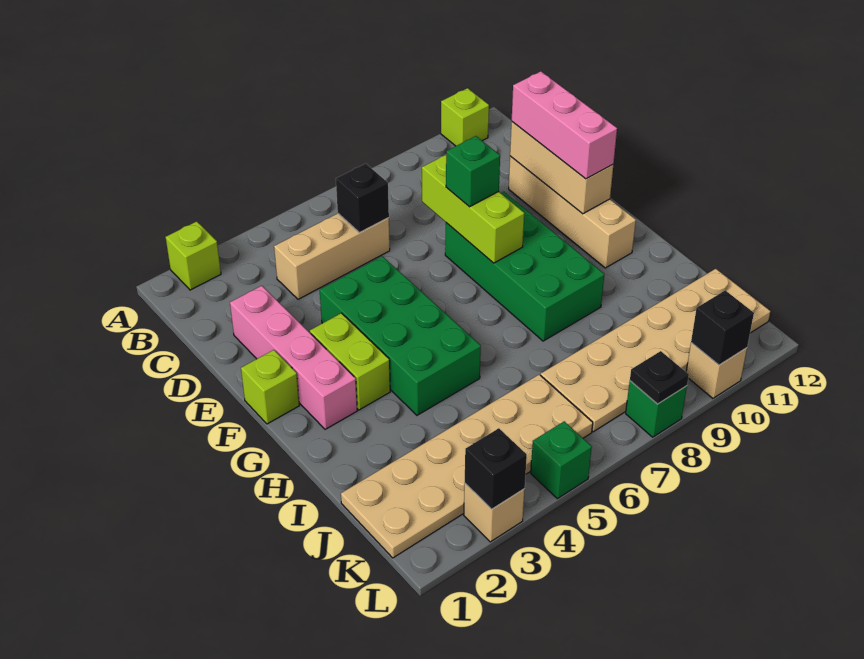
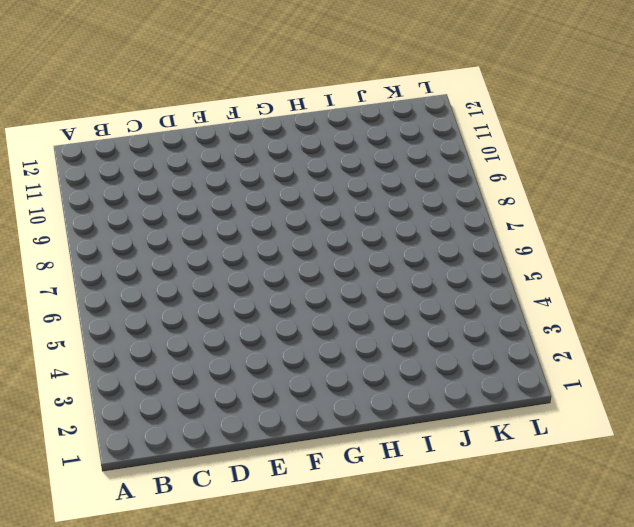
none -> lime 1x1 brick [166,221,221,290]
none -> lime 1x1 brick [441,88,489,146]
none -> tan 1x3 brick [274,213,390,299]

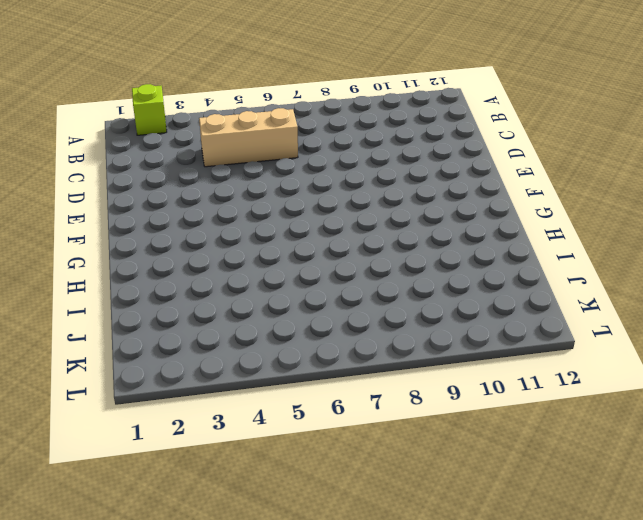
none -> lime 1x1 brick [441,88,489,146]
none -> pink 1x4 brick [230,286,357,429]
none -> tan 1x4 brick [509,156,636,268]

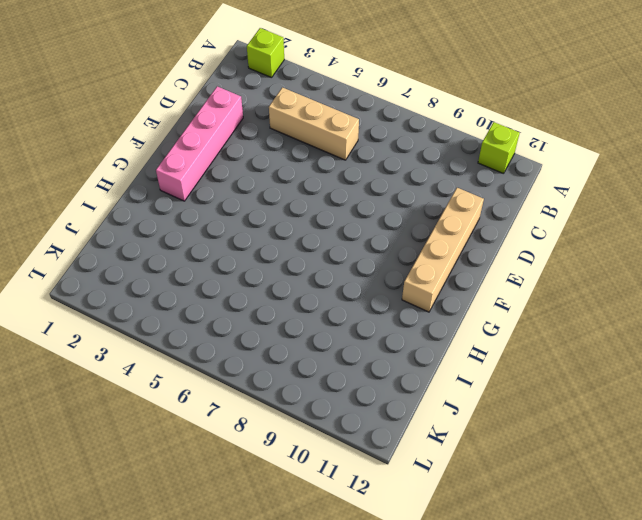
none -> green 2x4 brick [320,256,481,415]
none -> green 2x4 brick [445,192,604,341]
none -> lime 1x1 brick [241,350,299,424]

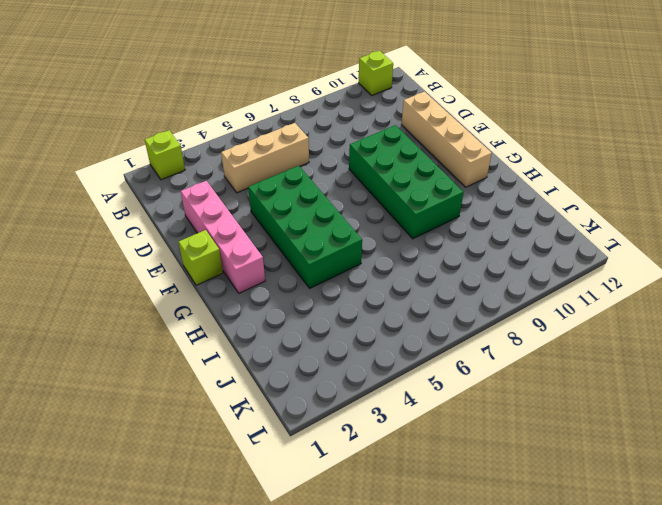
none -> lime 1x2 brick [310,313,390,410]
none -> tan 2x6 plate [341,375,593,558]
none -> tan 2x6 plate [541,269,770,432]

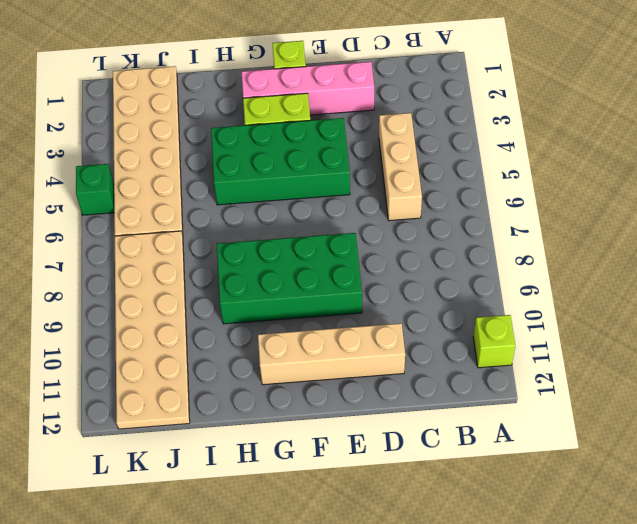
none -> lime 1x1 brick [166,221,221,290]
none -> tan 1x1 brick [464,484,525,542]
none -> green 1x1 brick [626,381,687,437]

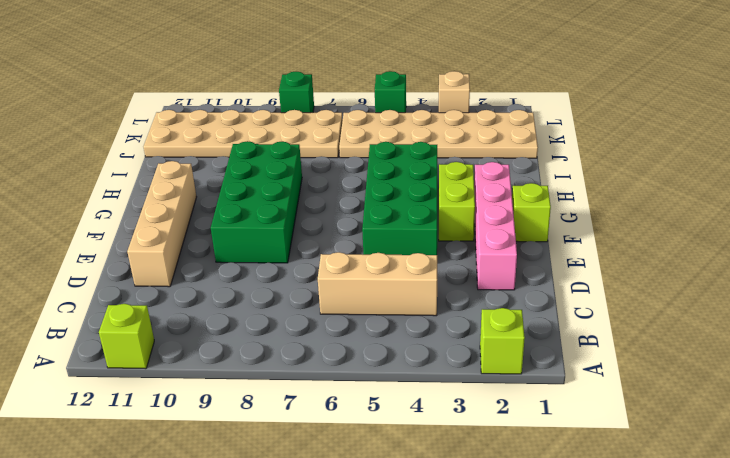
none -> tan 1x1 brick [686,343,747,398]
none -> black 1x1 brick [336,164,389,233]
none -> lime 1x3 brick [422,155,524,263]

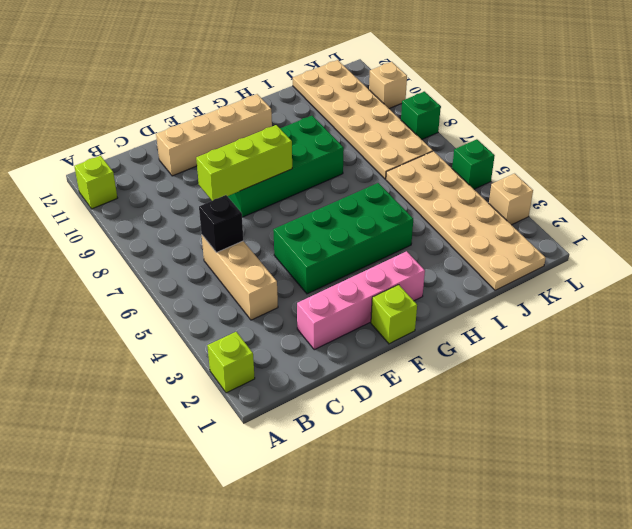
none -> lime 1x2 brick [310,313,390,410]
none -> tan 1x3 brick [510,122,613,214]
none -> black 1x1 brick [465,428,527,509]

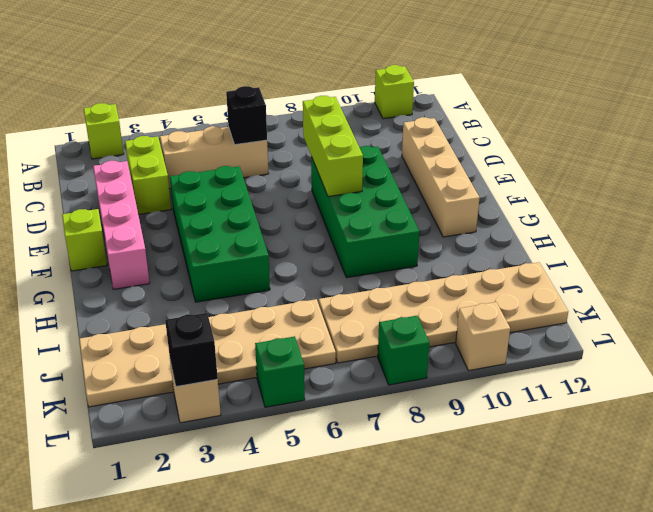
lime 1x2 brick [125,136,171,214] -> lime 1x2 brick moved to [310,313,390,410]
none -> tan 1x3 brick [510,122,613,214]
none -> black 1x1 plate [630,351,689,404]
none -> black 1x1 brick [691,290,754,365]

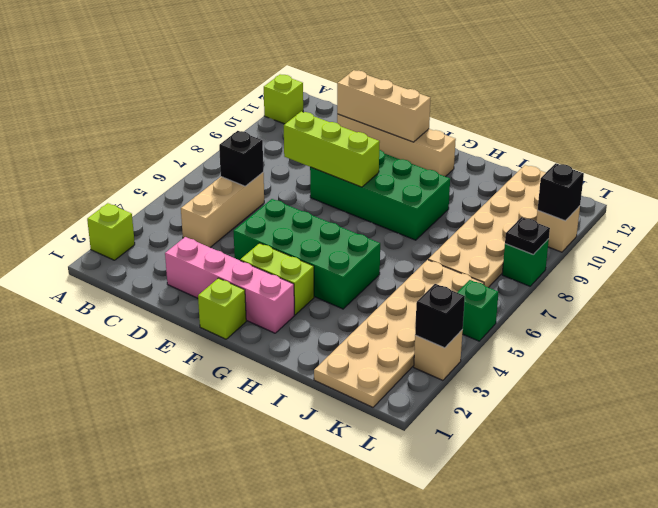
none -> pink 1x3 brick [512,71,617,179]
none -> green 1x1 brick [446,136,500,207]

